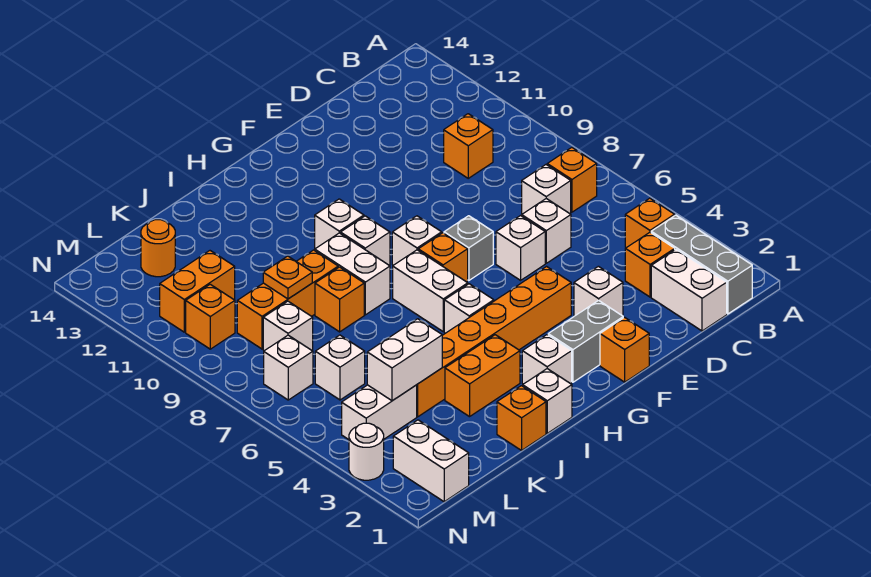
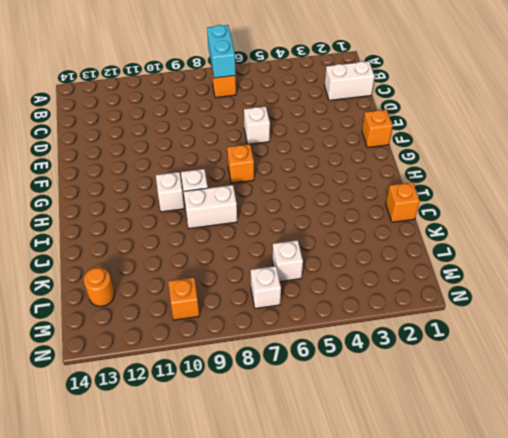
cyan 1x2 brick [207,25,236,78] -> none
none -> grey 1x3 brick [651,215,752,314]
none -> orange 1x1 brick [625,198,675,248]
none -> orange 1x1 brick [625,232,675,297]
none -> white 1x1 brick [522,165,571,214]

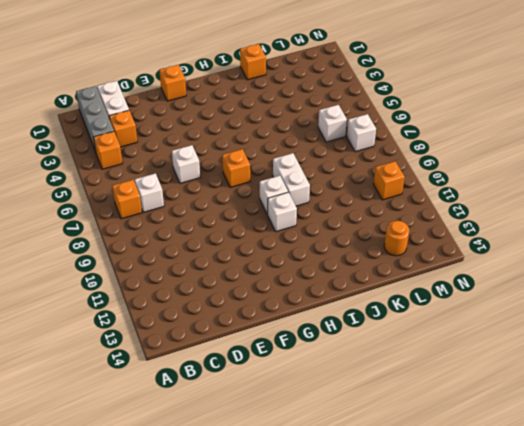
none -> orange 1x1 brick [444,114,493,178]
none -> white 1x1 brick [522,199,571,263]
none -> white 1x1 brick [574,266,623,316]
none -> grey 1x2 brick [548,300,623,382]

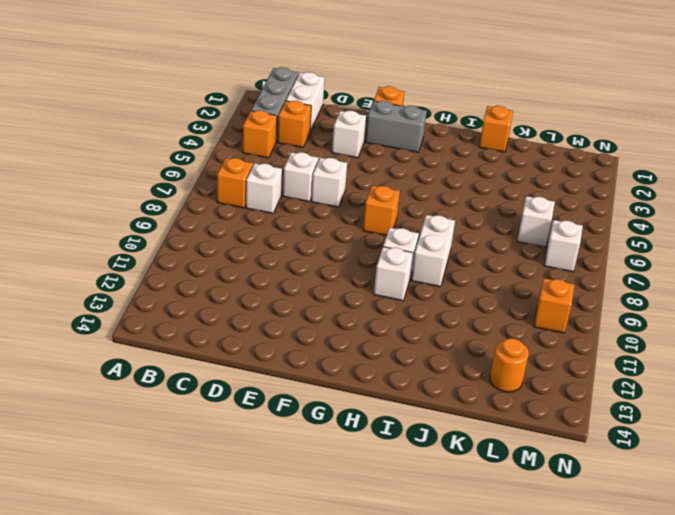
none -> orange 1x1 brick [444,114,493,178]
none -> orange 1x6 brick [417,267,571,417]
none -> grey 1x1 brick [444,216,493,281]
none -> white 1x1 brick [392,216,442,265]

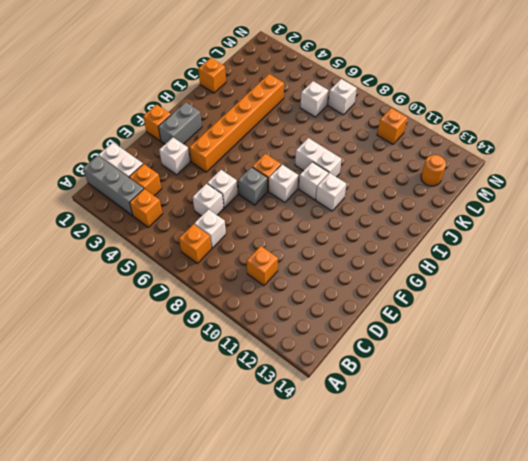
none -> white 1x1 brick [522,335,572,384]
none -> white 1x1 brick [444,284,494,333]
none -> white 1x2 brick [393,250,468,331]
none -> white 1x1 brick [523,369,572,433]

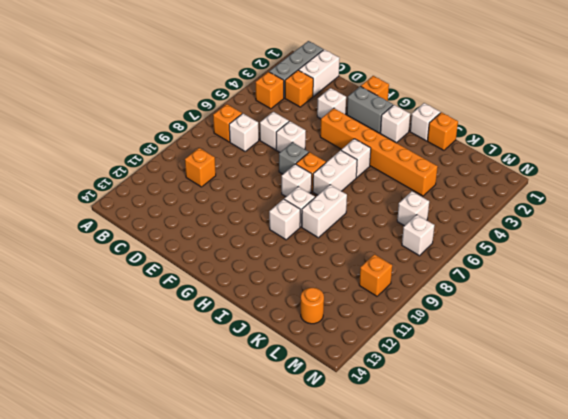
none -> orange 1x2 brick [445,335,520,417]
none -> orange 1x1 brick [315,267,364,332]
none -> orange 1x3 brick [237,250,338,349]
none -> white 1x2 brick [342,385,417,440]

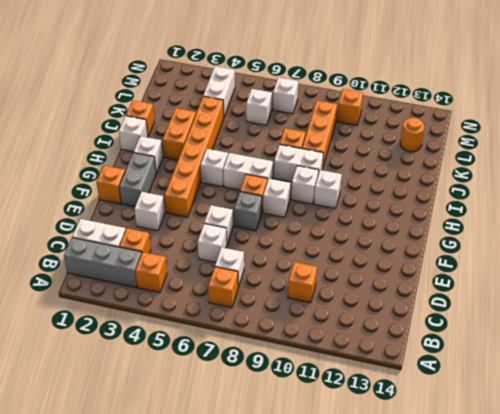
none -> white 1x1 brick [263,301,313,351]
none -> orange 1x2 brick [160,251,235,332]
none -> white 1x2 brick [393,420,469,502]
none -> white 1x1 round brick [349,423,384,480]

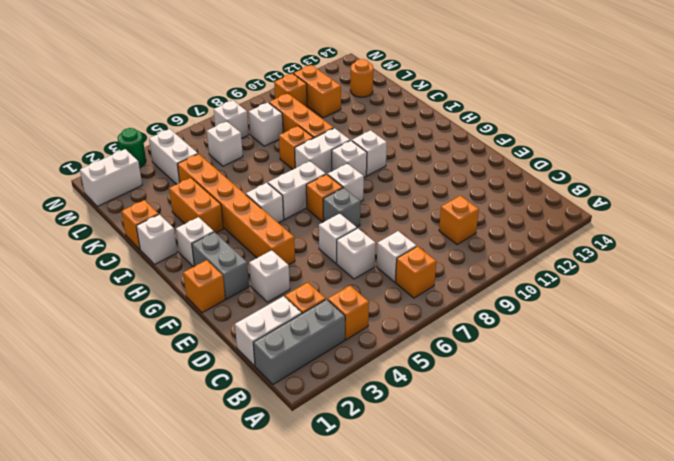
green 1x1 round brick [118,128,146,167] -> white 1x1 round brick [349,423,384,480]
none -> white 1x2 brick [367,319,442,401]
none -> orange 1x1 plate [263,256,312,299]

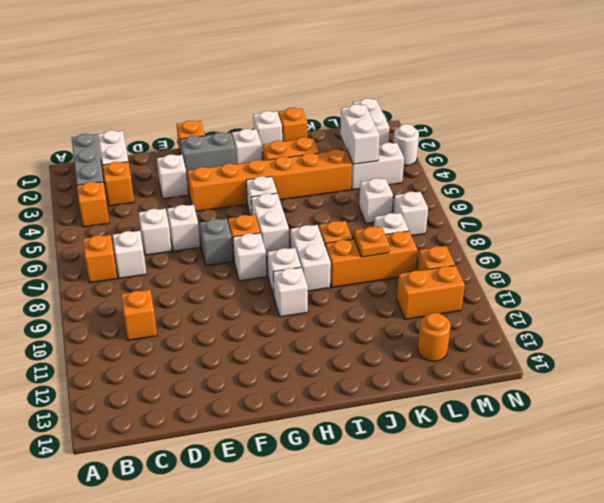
white 1x2 brick [340,104,380,164] -> white 1x2 brick turned to [367,319,442,401]

